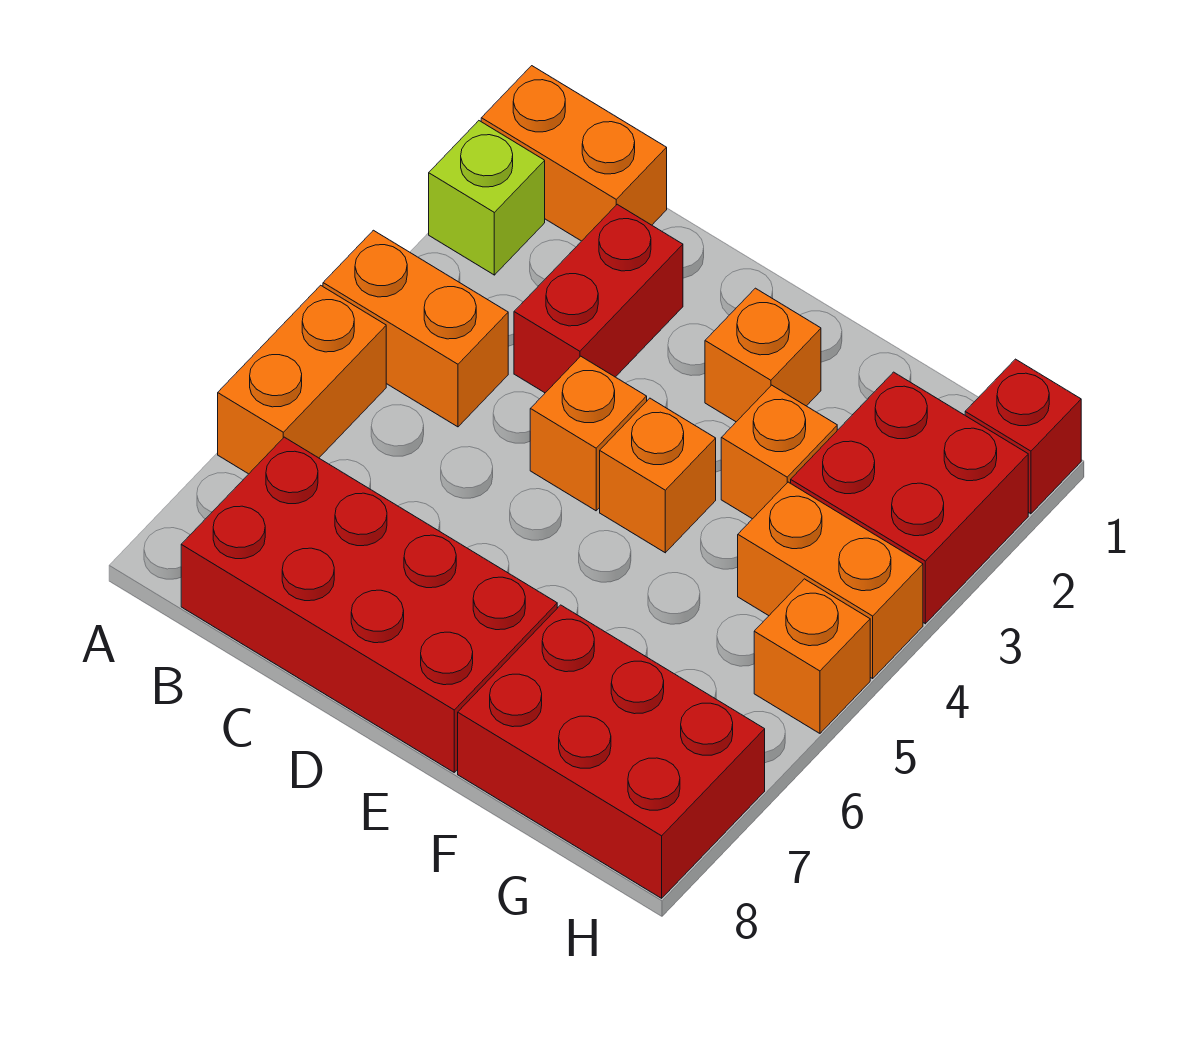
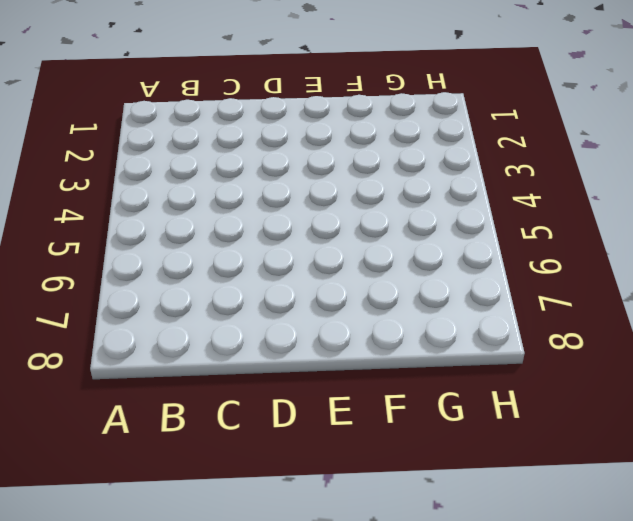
none -> orange 1x2 brick [481,66,667,241]
none -> lime 1x1 brick [429,121,545,275]
none -> orange 1x2 brick [323,230,508,427]

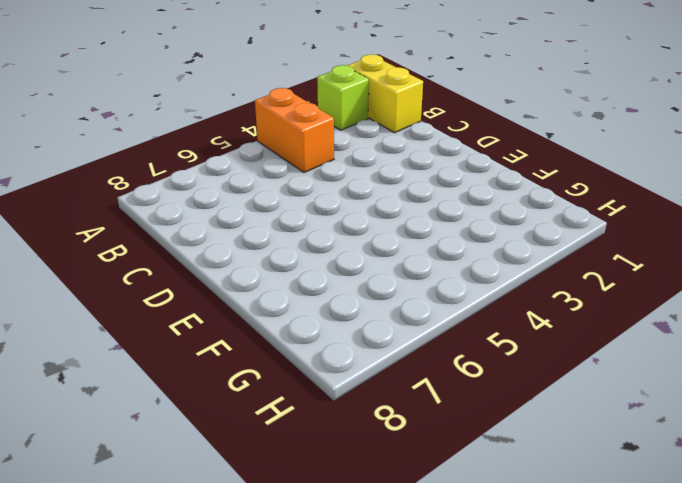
yellow 1x2 brick [348,54,423,133] -> orange 1x2 brick [481,66,667,241]
none -> orange 1x2 brick [218,285,386,474]
none -> red 2x4 brick [181,437,557,772]
none -> red 1x2 brick [514,204,683,393]

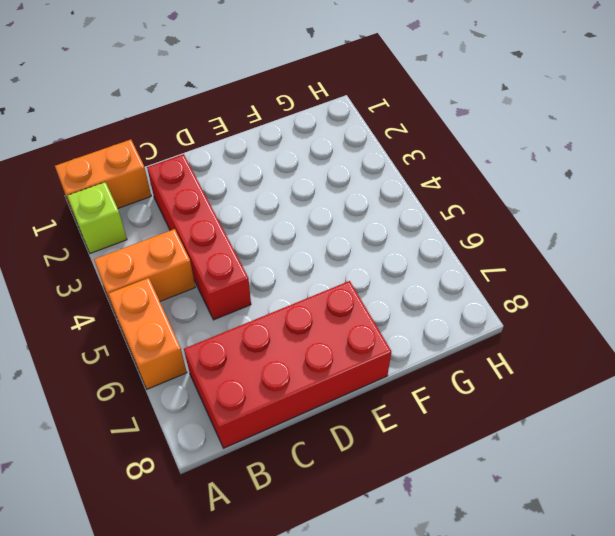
red 1x4 brick [147,154,251,320] -> red 1x2 brick [514,204,683,393]
none -> orange 1x1 brick [530,356,647,511]
none -> orange 1x1 brick [705,288,821,422]
none -> orange 1x1 brick [600,398,716,553]

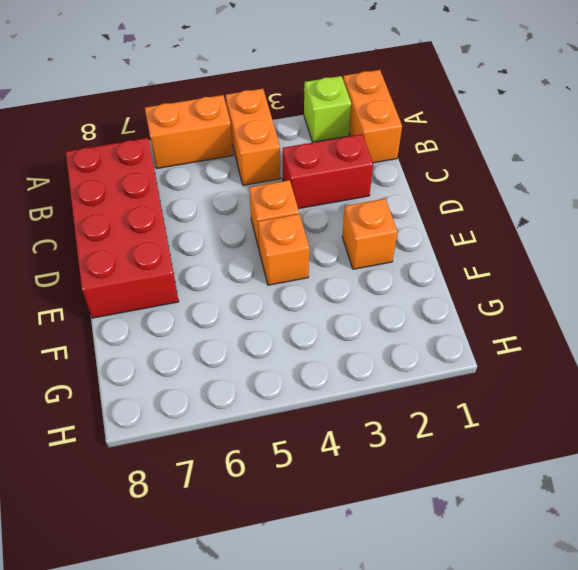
none -> orange 1x1 brick [721,385,837,519]
none -> red 2x3 brick [458,605,765,898]
none -> red 2x2 brick [791,372,1028,624]

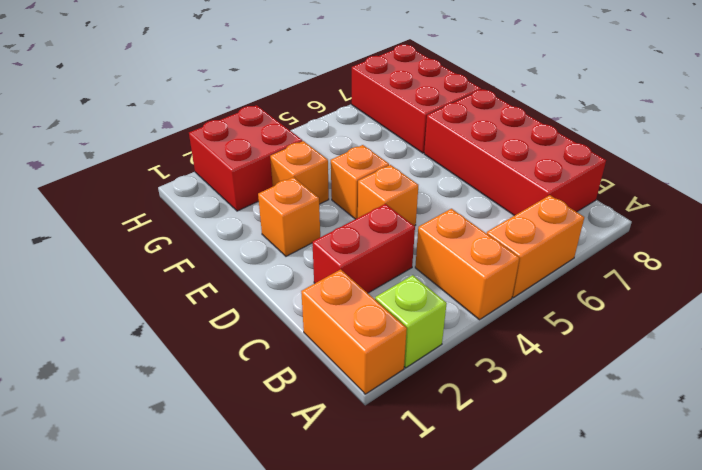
none -> orange 1x2 brick [738,482,923,678]
none -> red 1x1 brick [965,359,1081,514]
none -> orange 1x1 brick [754,579,870,733]

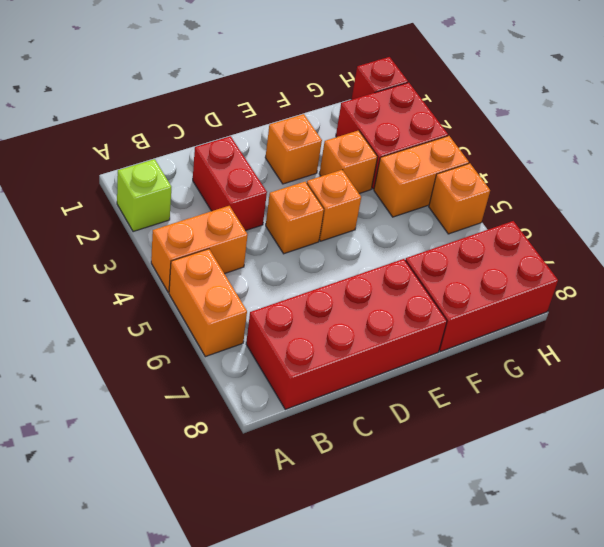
none -> orange 1x2 brick [481,66,667,241]

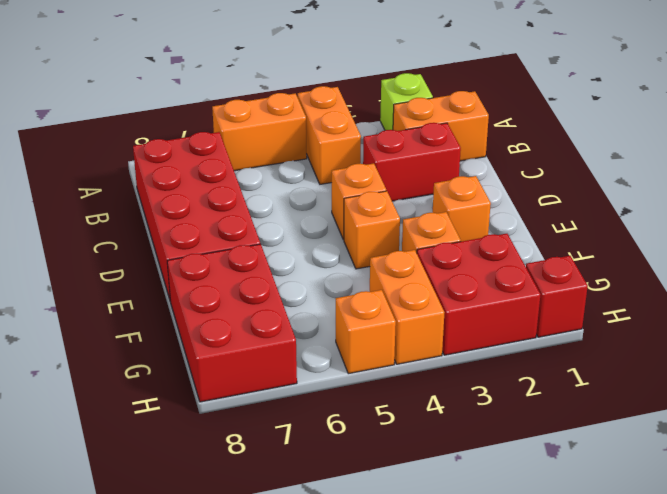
orange 1x2 brick [393,91,489,161] -> orange 1x2 brick turned to [481,66,667,241]

